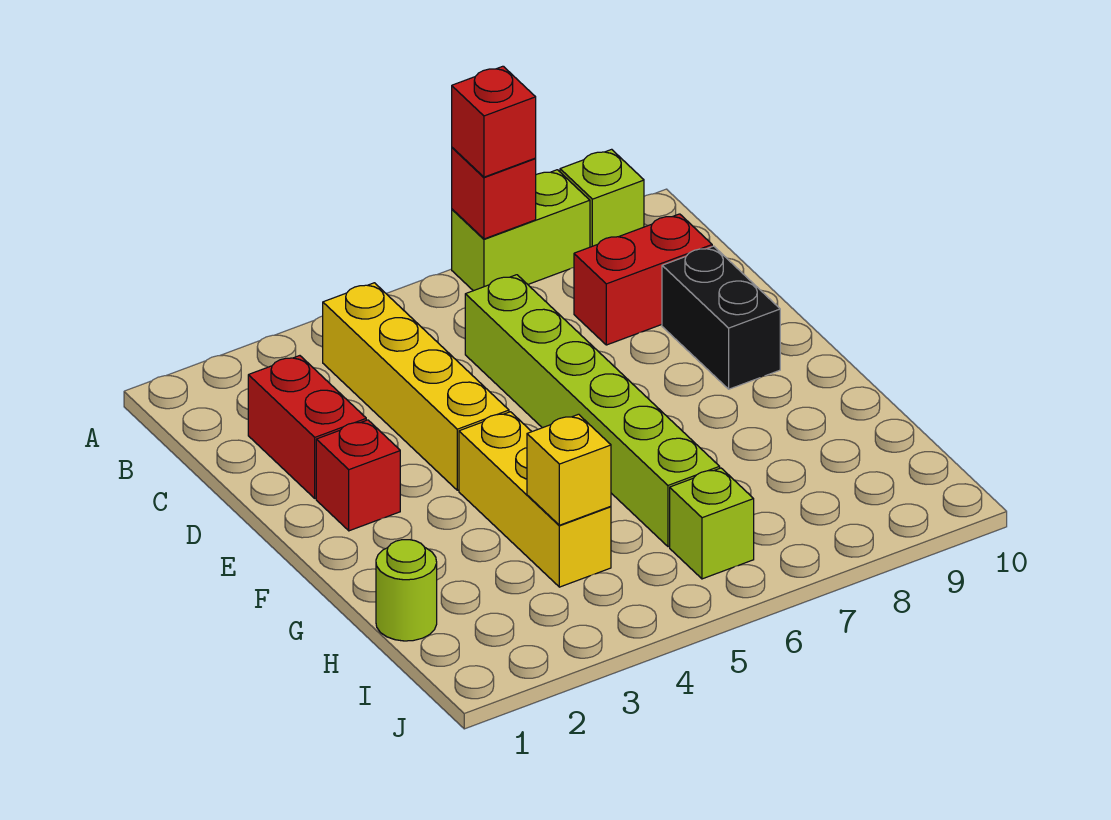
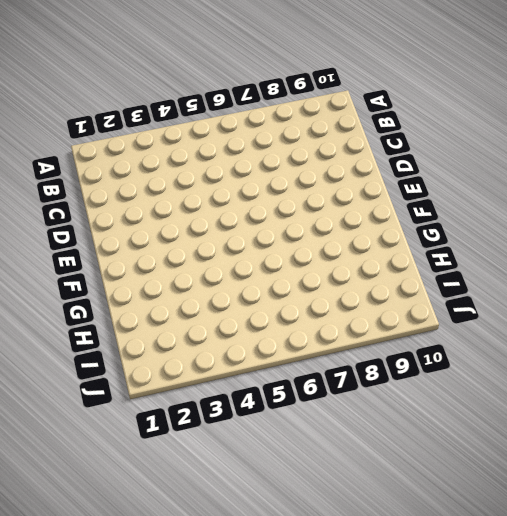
none -> lime 1x2 brick [452,170,590,291]
none -> lime 1x1 brick [560,149,644,247]
none -> yellow 1x4 brick [323,283,509,490]

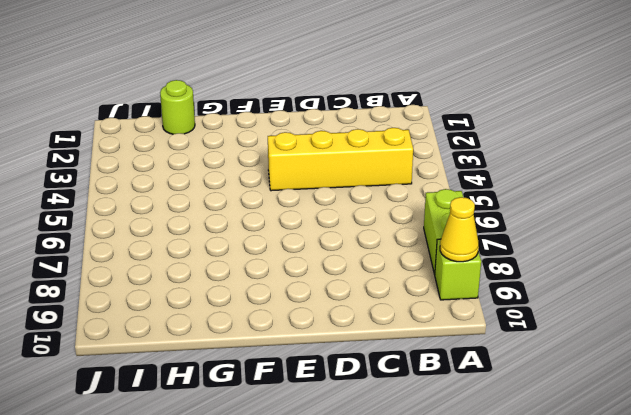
yellow 1x1 cone [440,197,479,262] -> none
none -> red 1x2 brick [248,356,366,498]
none -> lime 1x6 brick [465,275,720,547]
none -> red 1x2 brick [574,214,712,345]

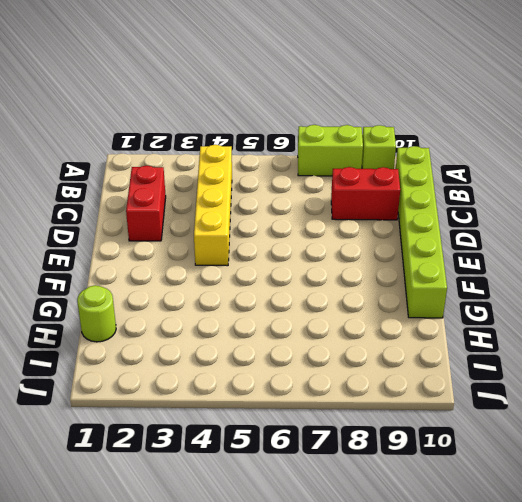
lime 1x6 brick [396,146,447,318] -> lime 1x6 brick moved to [465,275,720,547]
none -> black 1x2 brick [662,246,780,389]
none -> red 1x1 brick [316,420,400,531]
none -> yellow 1x3 brick [459,412,611,587]

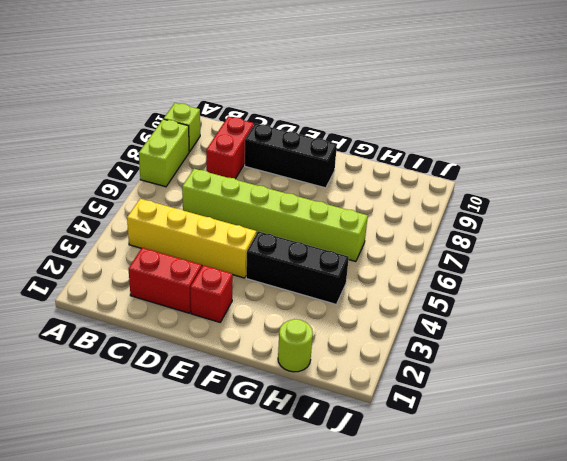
black 1x3 brick [245,123,337,188] -> black 1x2 brick [662,246,780,389]
black 1x3 brick [246,231,349,304] -> yellow 1x3 brick [459,412,611,587]
none -> lime 1x1 brick [670,468,754,579]
none -> red 1x1 brick [452,148,536,239]
none -> yellow 1x1 brick [527,414,611,525]

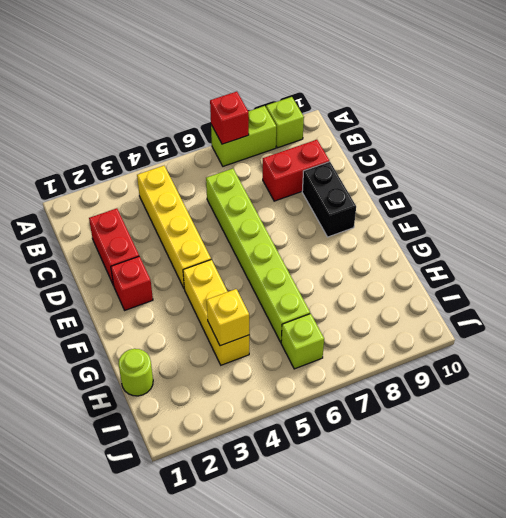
none -> red 1x1 brick [452,66,536,177]

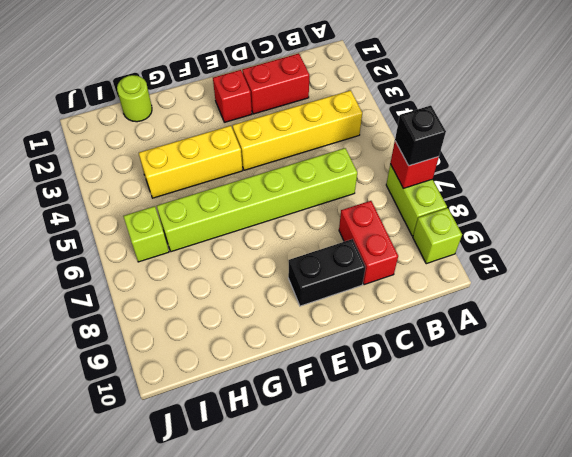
black 1x1 brick [395,105,446,166] -> red 1x1 brick [452,66,536,177]
none -> yellow 1x1 brick [527,414,611,525]

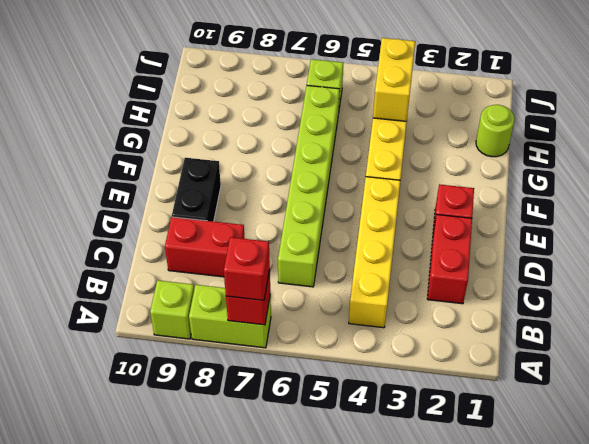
yellow 1x2 brick [373,38,415,121] -> yellow 1x1 brick [527,414,611,525]

